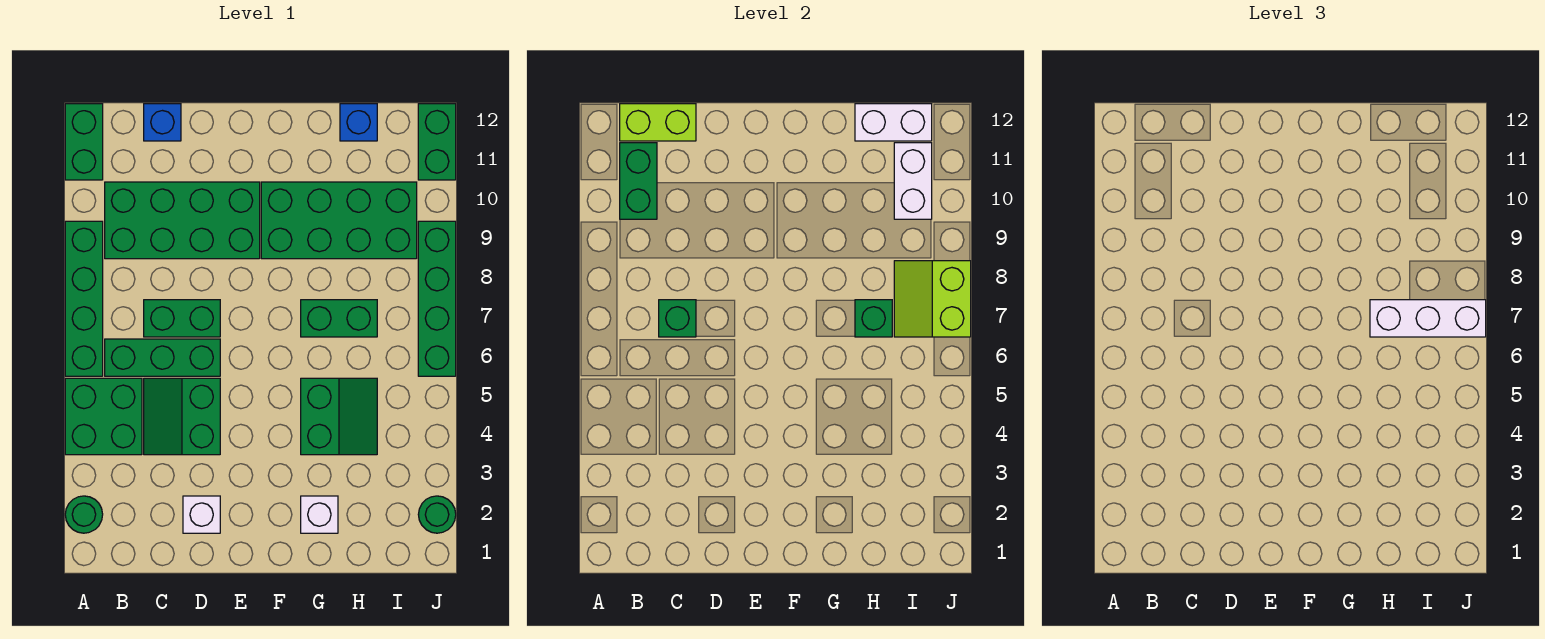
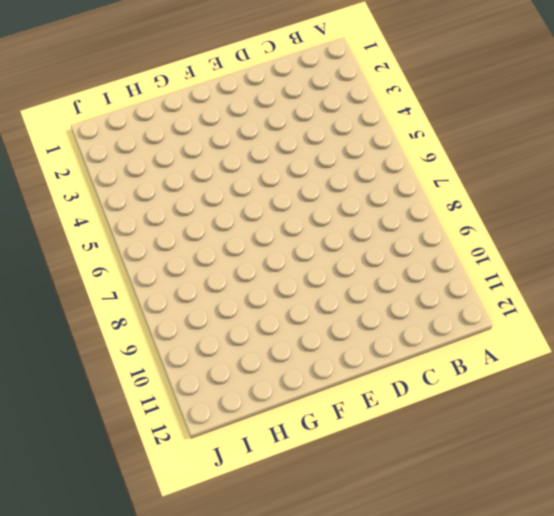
none -> green 1x1 round brick [65,496,103,533]
none -> green 2x2 brick [65,378,142,455]
none -> green 1x4 brick [65,221,103,376]

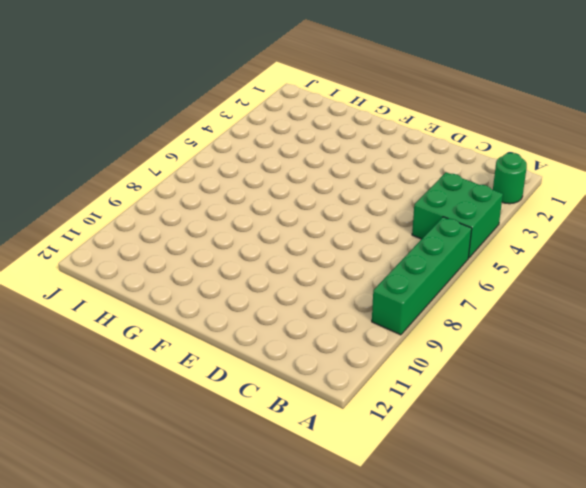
none -> green 1x2 brick [65,104,103,180]
none -> green 1x3 brick [105,339,220,376]
none -> green 2x4 brick [105,182,260,259]

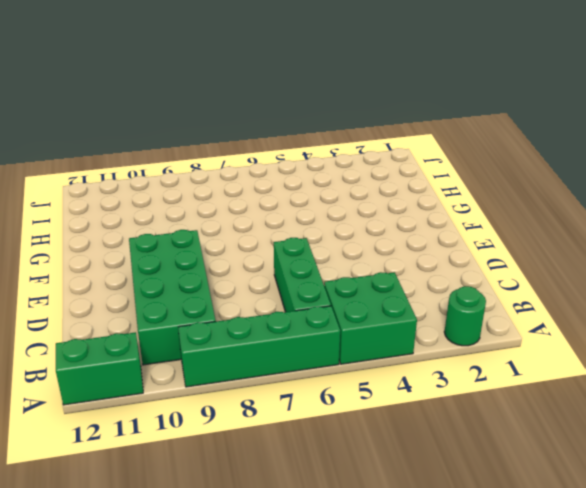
none -> green 2x2 slope [144,378,220,455]
none -> green 1x2 brick [144,300,220,337]
none -> blue 1x1 brick [144,104,181,141]

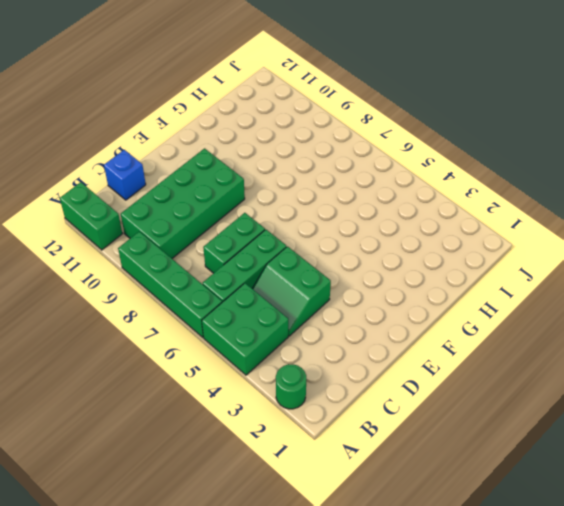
none -> white 1x1 brick [183,496,220,533]
none -> green 2x4 brick [261,182,417,259]
none -> white 1x1 brick [301,496,338,533]

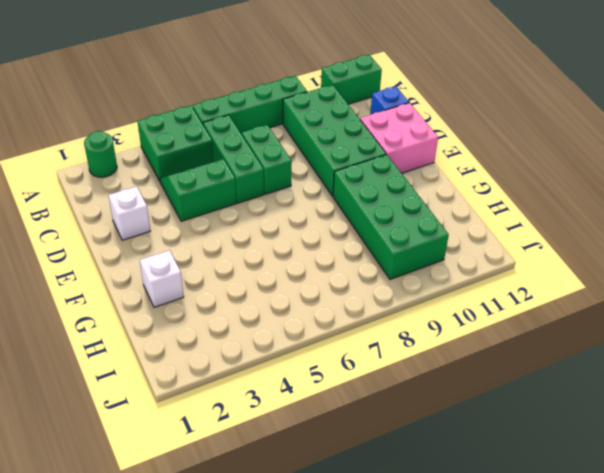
pink 2x2 brick [360,103,438,173] -> none
none -> green 2x2 slope [301,378,377,455]
none -> green 1x2 brick [301,300,377,337]
none -> blue 1x1 brick [340,104,377,141]

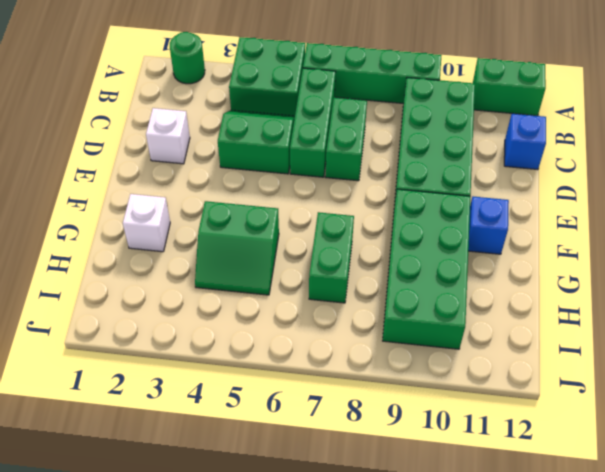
blue 1x1 brick [468,197,509,254] -> blue 1x1 brick moved to [340,104,377,141]
none -> green 1x1 round brick [418,496,456,533]
none -> green 1x4 brick [418,221,456,376]
none -> green 1x2 brick [418,104,456,180]

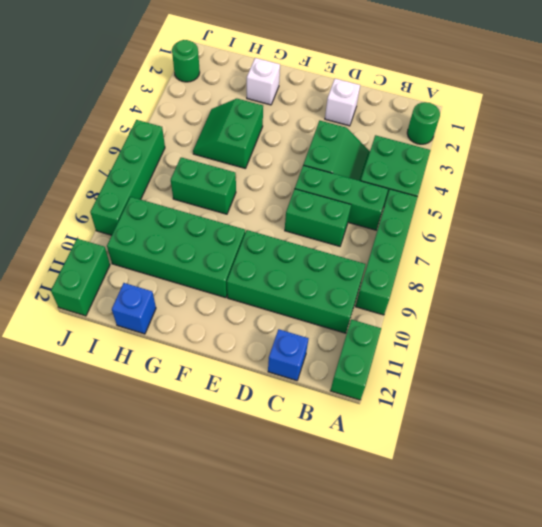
none -> green 1x2 brick [620,143,657,219]
none -> lime 1x2 brick [620,104,696,141]
none -> green 1x1 brick [659,300,696,337]

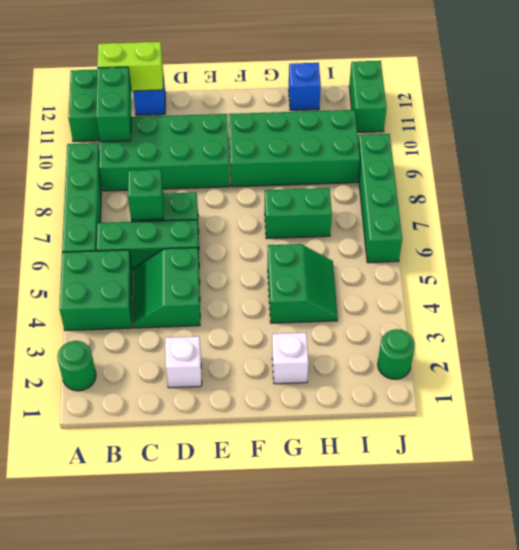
none -> green 1x1 brick [855,300,892,337]
none -> white 1x2 brick [855,104,932,141]
none -> lime 2x2 slope [894,261,971,337]

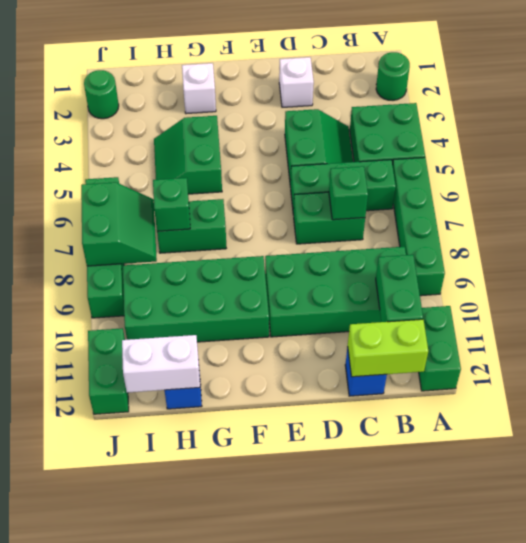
green 2x2 slope [81,182,157,266] -> lime 2x2 slope [894,261,971,337]
none -> white 1x2 brick [894,143,932,219]
none -> white 1x3 brick [1370,300,1486,337]

